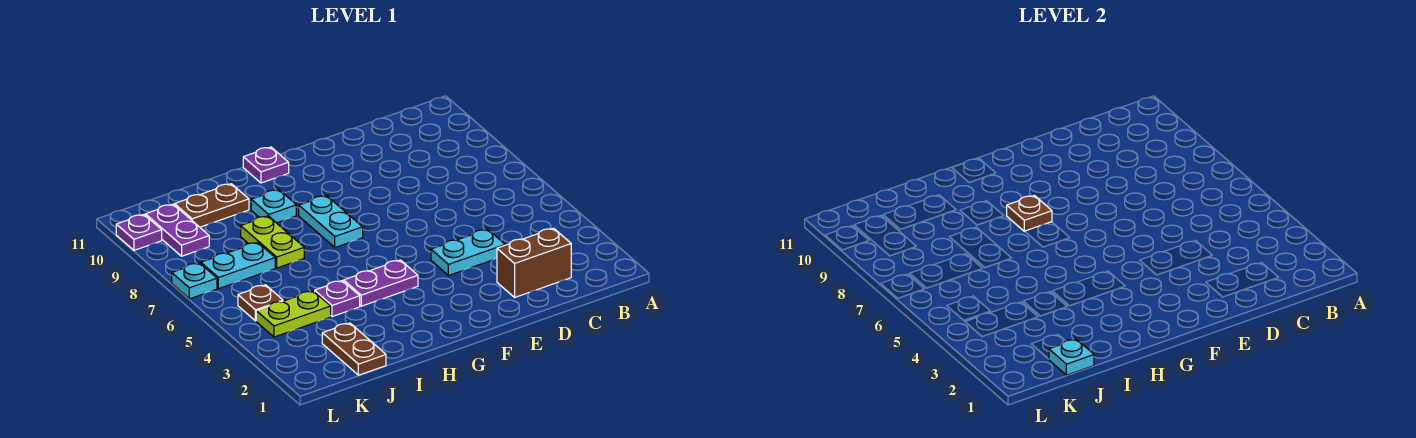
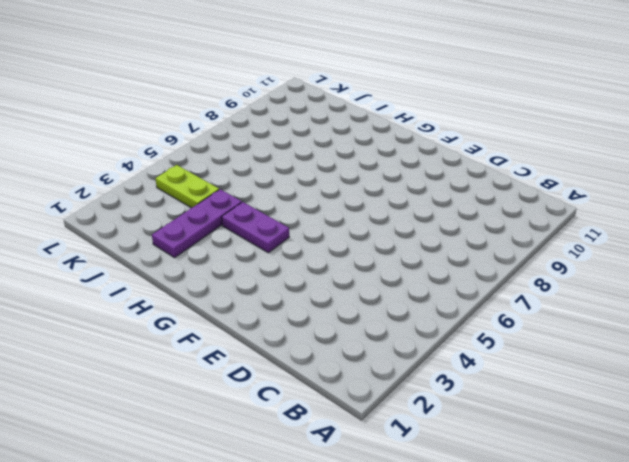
purple 1x3 plate [152,189,242,258] -> purple 1x1 plate [315,281,360,317]
none -> brown 1x2 brick [497,228,571,297]
none -> cyan 1x2 plate [431,229,505,275]
none -> cyan 1x2 plate [299,195,363,247]

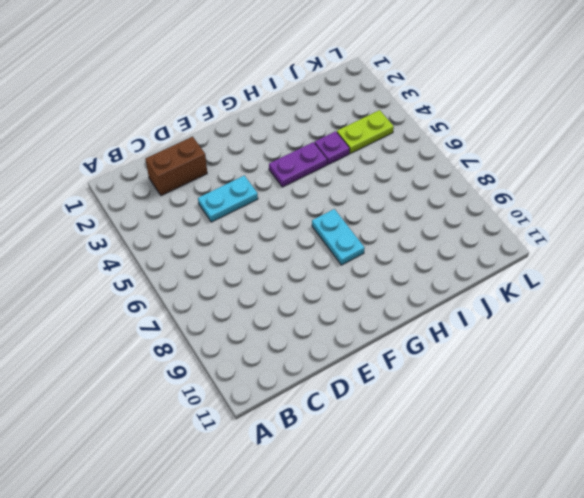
none -> purple 1x1 plate [243,147,289,183]
none -> cyan 1x1 plate [251,190,296,223]
none -> lime 1x2 plate [241,216,304,268]

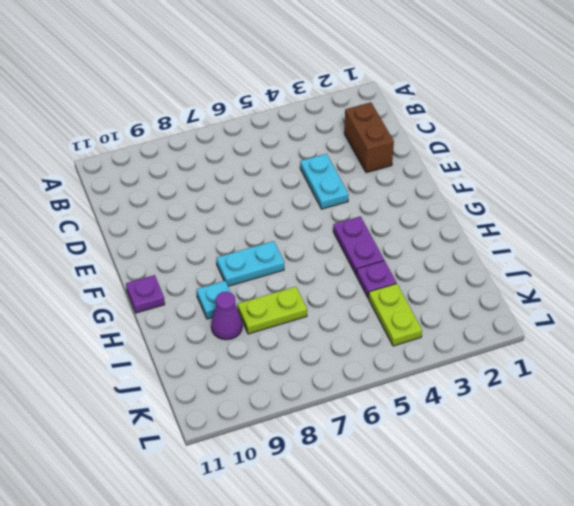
purple 1x1 cone [211,292,242,340] -> none
none -> brown 1x2 plate [175,184,249,227]
none -> brown 1x2 plate [322,323,386,375]
none -> cyan 1x2 plate [201,242,275,289]

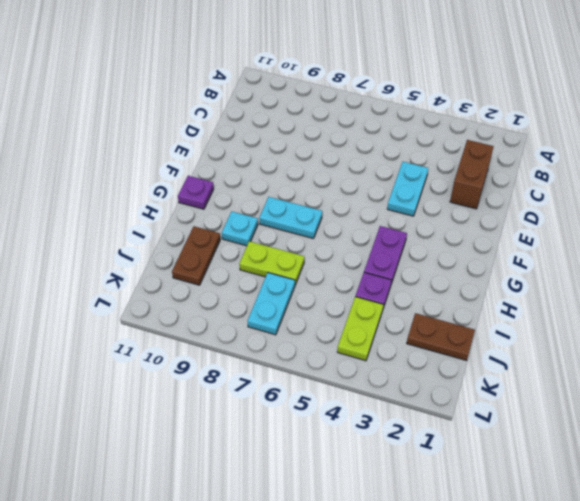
none -> brown 1x1 plate [238,285,283,321]
none -> purple 1x2 plate [145,204,209,256]
none -> cyan 1x1 plate [172,263,217,299]

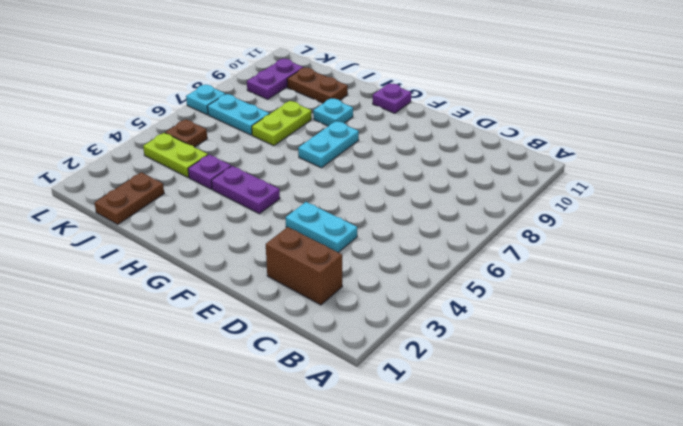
none -> purple 1x1 plate [116,215,162,250]
none -> brown 1x1 plate [1007,195,1052,231]
none -> cyan 1x1 plate [1049,339,1094,375]

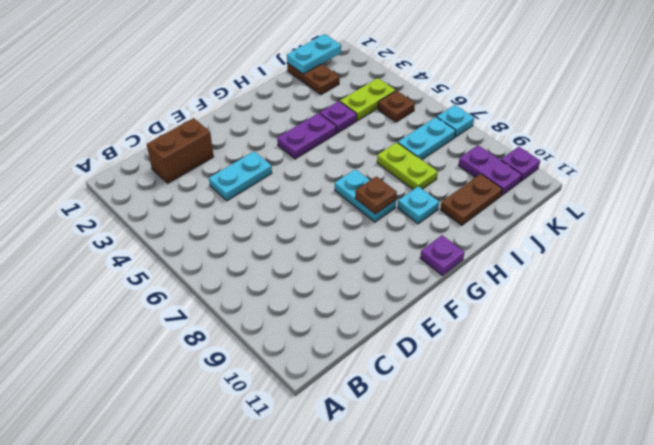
cyan 1x2 plate [287,34,341,74] -> cyan 1x1 plate [1049,339,1094,375]

